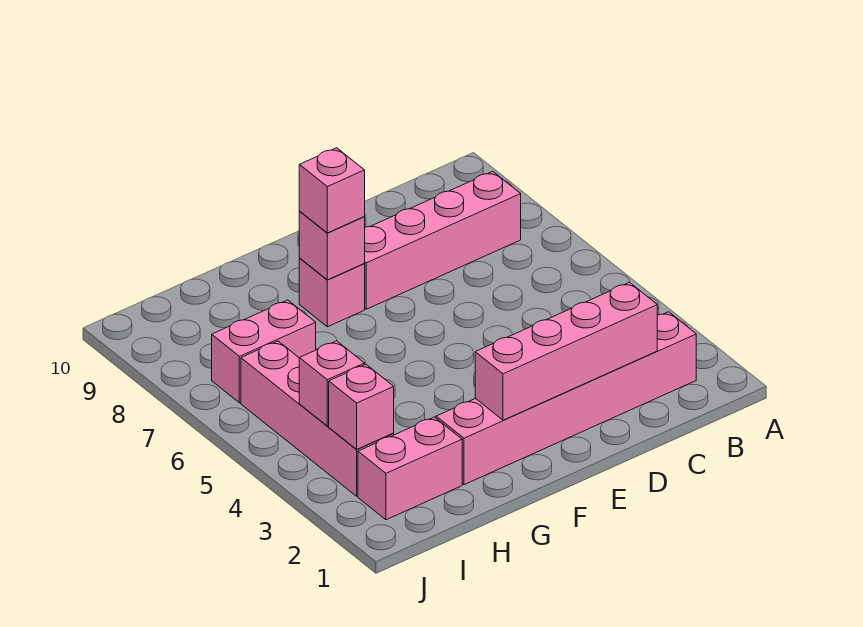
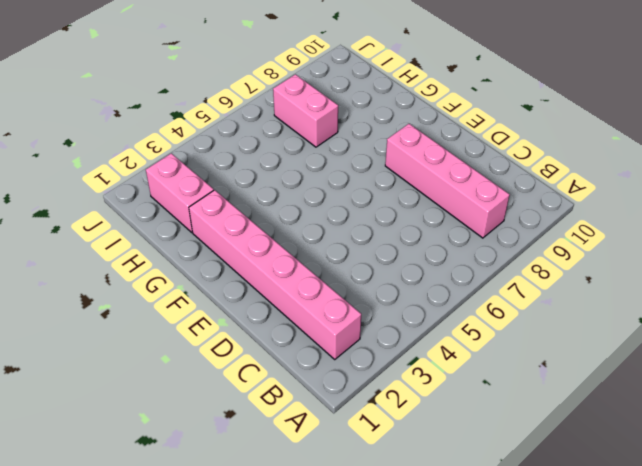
none -> pink 1x1 brick [299,259,365,327]
none -> pink 1x4 brick [241,341,394,496]

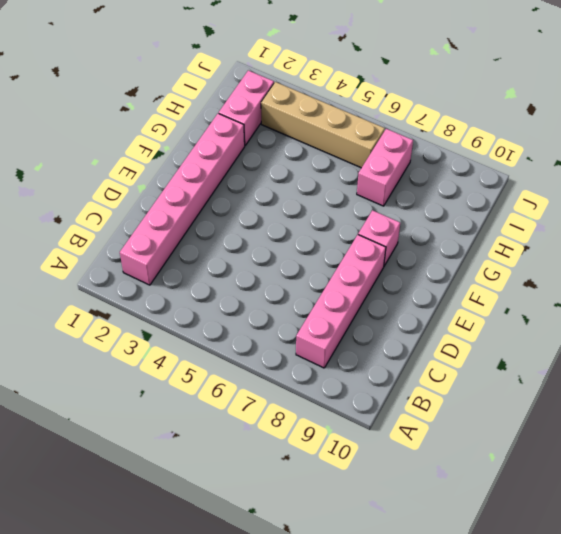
tan 1x4 brick [261,82,385,168] -> pink 1x4 brick [241,341,394,496]
none -> pink 1x4 brick [475,282,657,420]
none -> pink 1x1 brick [299,212,365,280]

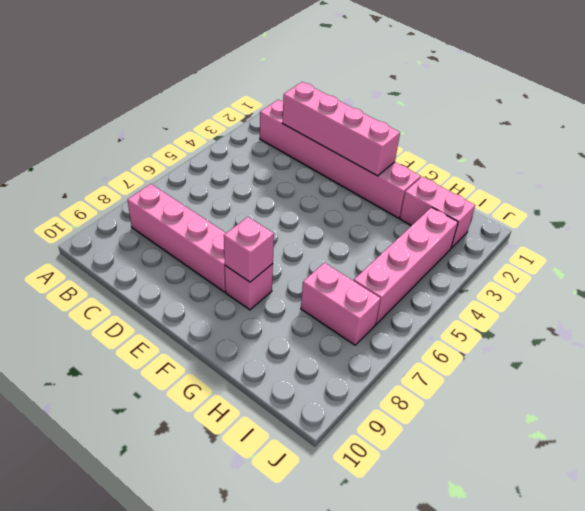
none -> pink 1x1 brick [329,364,394,449]
none -> pink 1x1 brick [299,341,365,426]

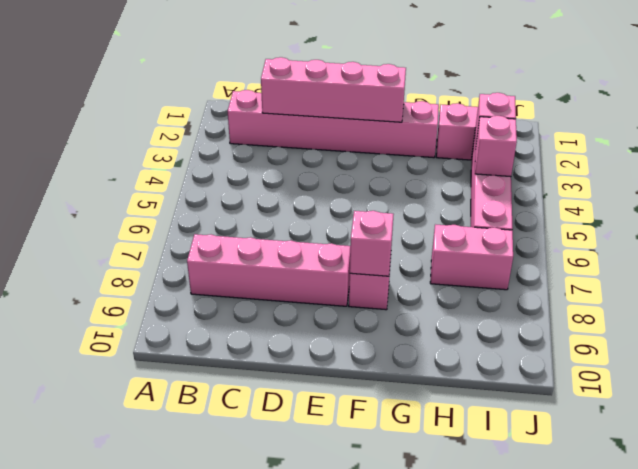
none -> pink 1x1 brick [299,148,365,233]

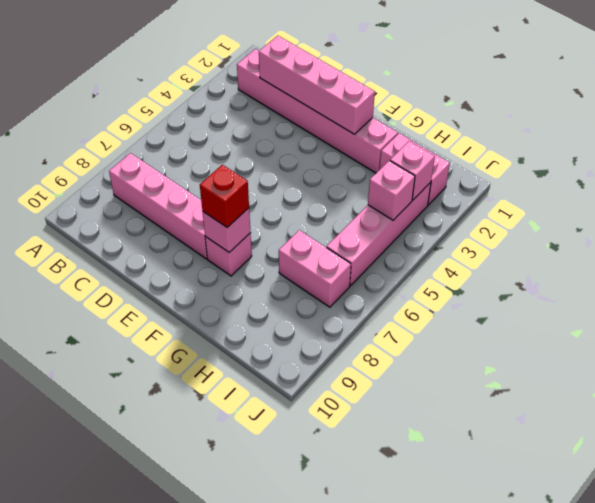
red 1x1 brick [200,165,249,227] -> pink 1x1 brick [299,148,365,233]

